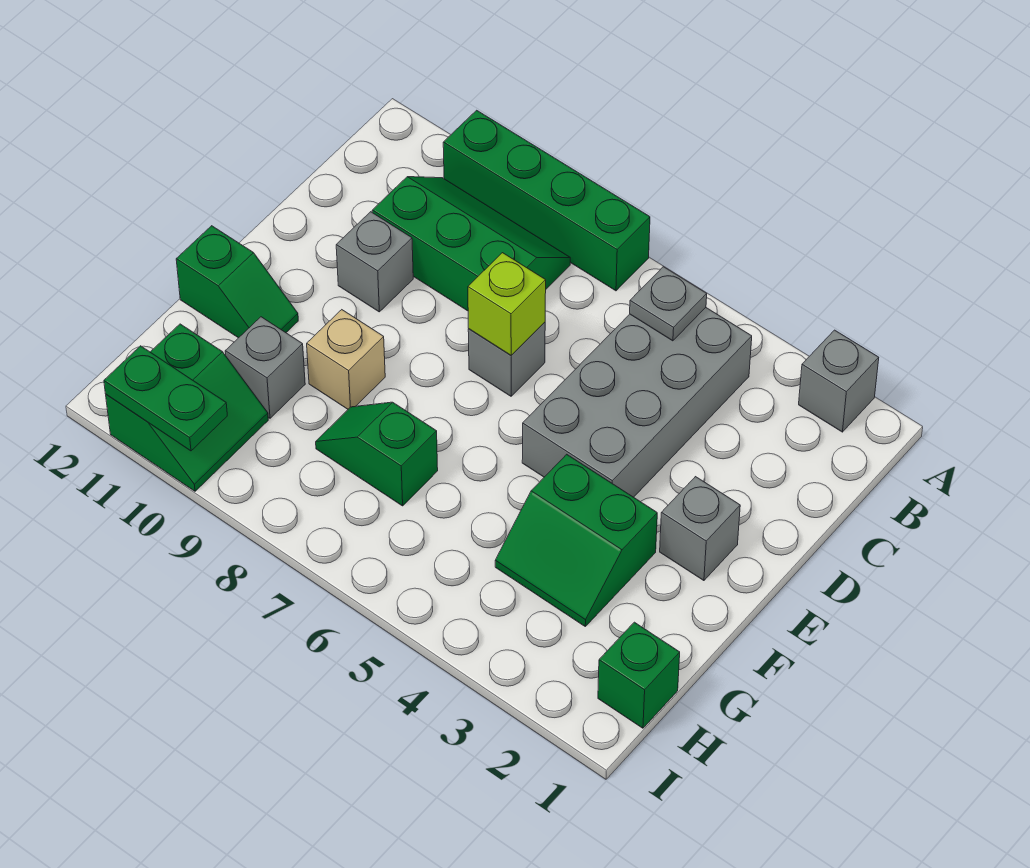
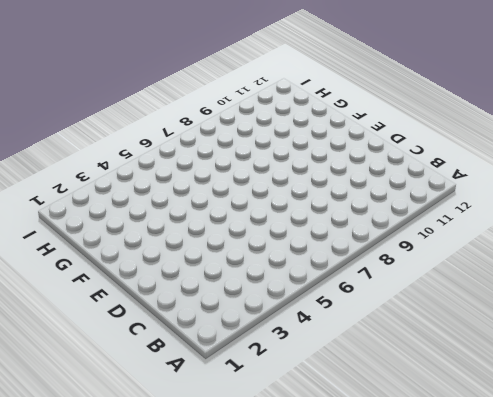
none -> grey 1x1 brick [799,330,879,432]
none -> green 1x4 brick [443,110,650,291]
none -> grey 2x4 brick [522,308,752,497]

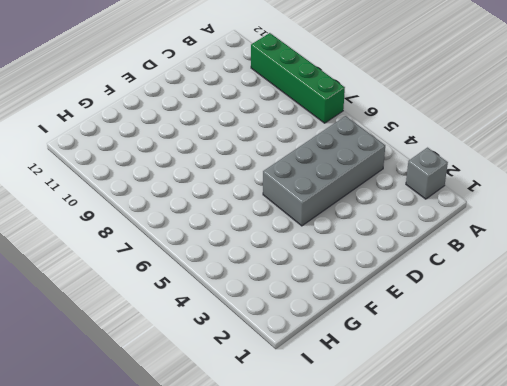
none -> green 2x3 slope [372,177,570,311]
none -> grey 1x1 brick [468,322,545,396]
none -> grey 1x1 brick [336,212,413,312]

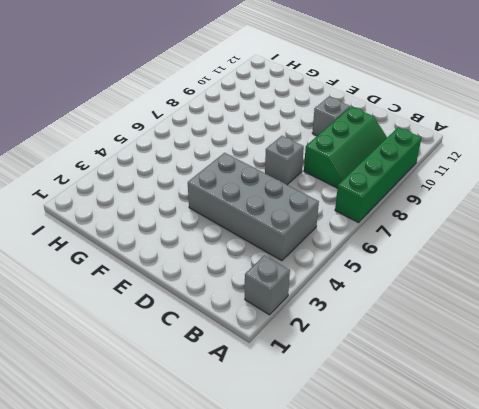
none -> grey 1x1 brick [660,477,740,581]
none -> green 2x2 slope [495,454,657,626]
none -> tan 1x1 brick [307,310,385,409]

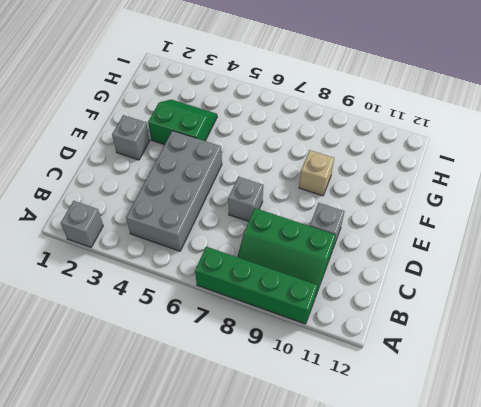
none -> green 1x2 slope [176,226,298,338]
none -> green 1x2 slope [316,402,438,506]
none -> grey 1x1 brick [225,317,305,418]

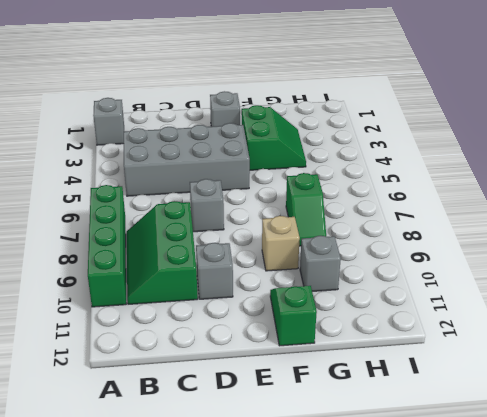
none -> green 1x1 brick [598,622,680,728]
none -> green 2x2 slope [106,324,268,491]
none -> grey 1x1 plate [630,267,707,341]

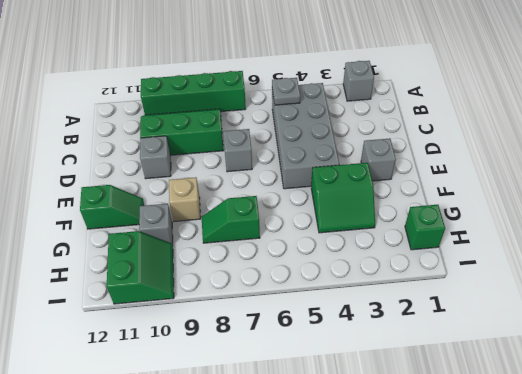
none -> lime 1x1 brick [468,253,546,355]
none -> green 1x2 plate [104,346,227,451]

